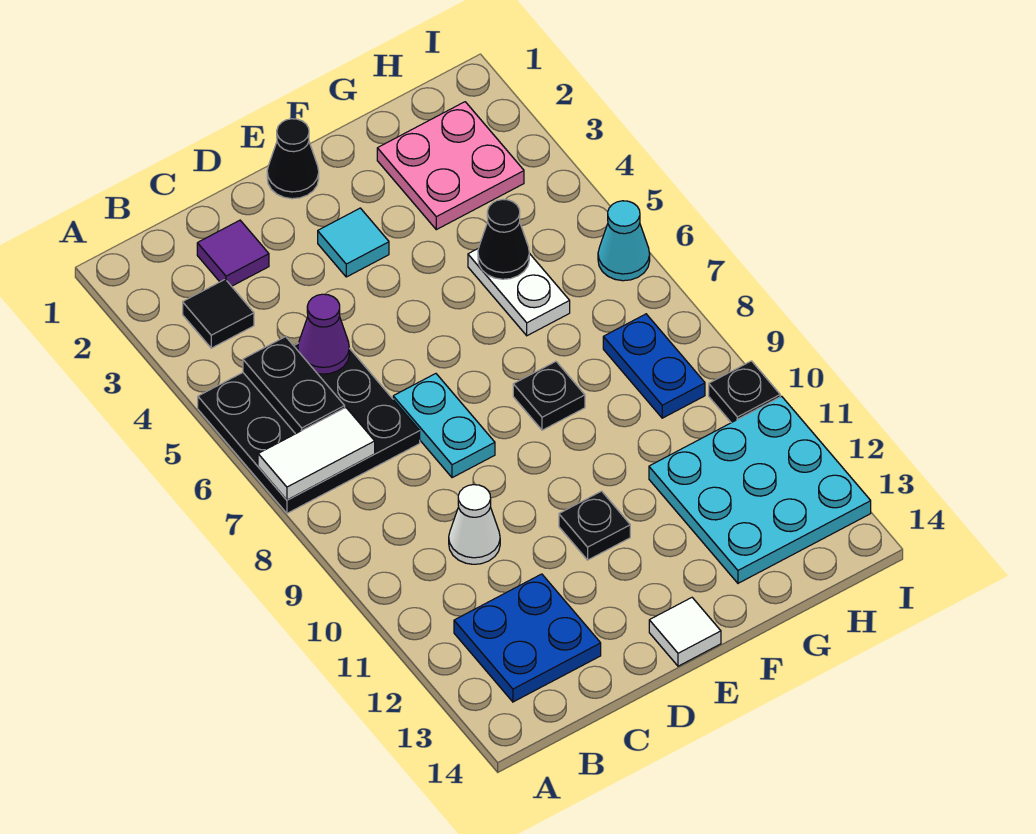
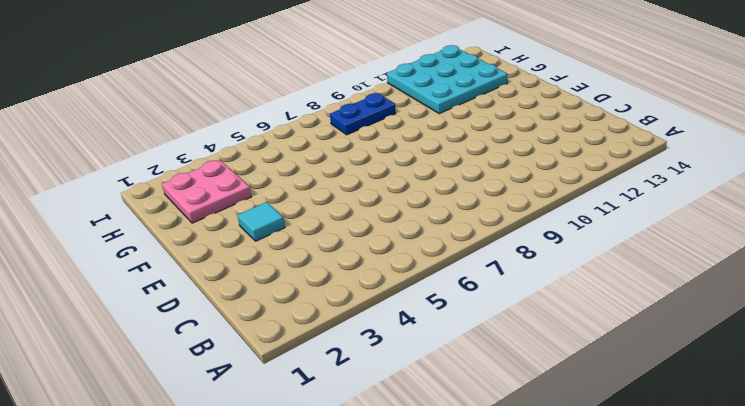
none -> black 3x3 plate [198,343,420,513]
none -> black 1x1 tile [183,279,254,348]
none -> blue 2x2 plate [454,574,601,702]

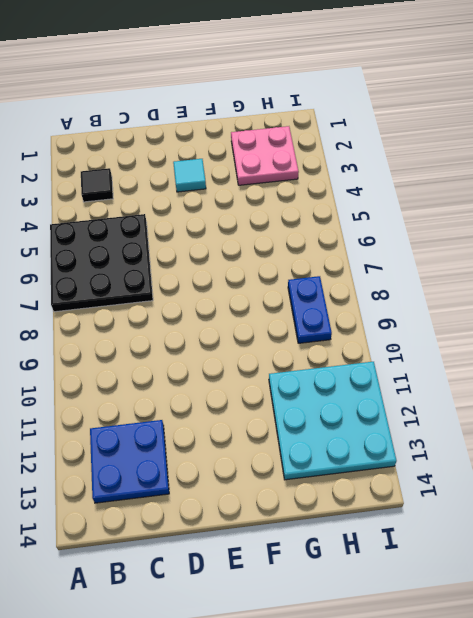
none -> purple 1x1 tile [197,220,269,286]
none -> white 1x1 cone [449,485,500,564]
none -> cyan 1x2 plate [393,374,495,478]

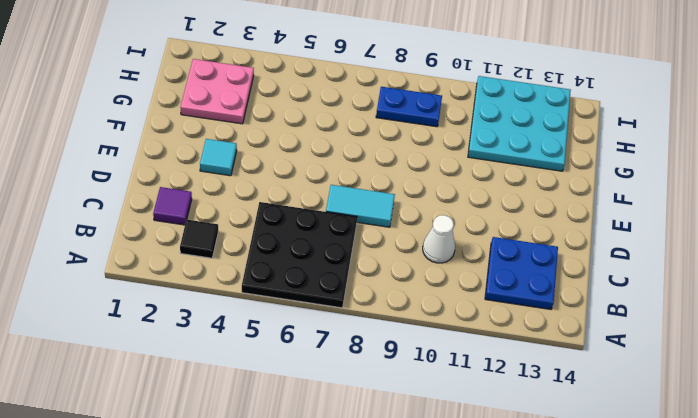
cyan 1x2 tile [326,185,395,227] -> cyan 1x2 plate [393,374,495,478]
none -> black 1x1 cone [267,119,319,199]
none -> black 1x1 plate [559,491,630,560]
none -> white 1x1 tile [649,598,721,666]

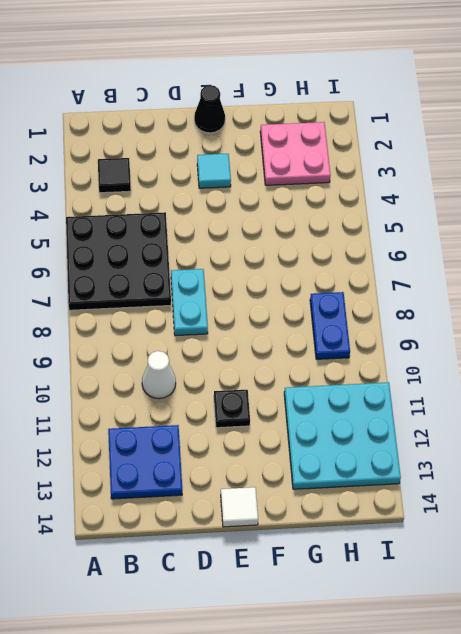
none -> purple 1x1 tile [197,220,269,286]
none -> black 1x1 plate [513,362,585,430]
none -> white 1x2 plate [468,248,570,336]

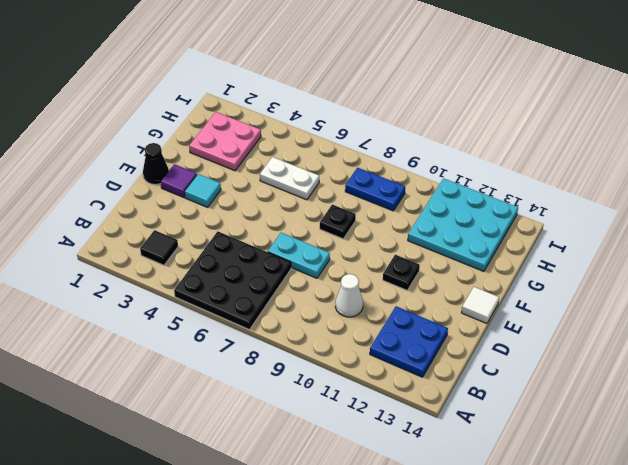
purple 1x1 tile [161,164,197,198] -> purple 1x1 tile moved to [197,220,269,286]
none -> cyan 1x1 cone [598,201,650,281]
none -> black 1x1 plate [709,361,780,423]
none -> white 1x2 tile [258,408,375,500]

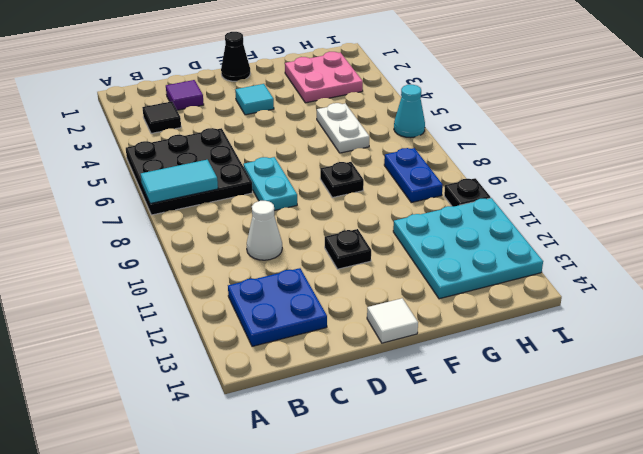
cyan 1x2 tile [141,160,218,204] -> white 1x2 tile [258,408,375,500]
none -> black 1x2 plate [243,337,345,434]
none -> purple 1x1 cone [298,294,349,374]
none -> black 1x1 cone [478,199,529,279]

